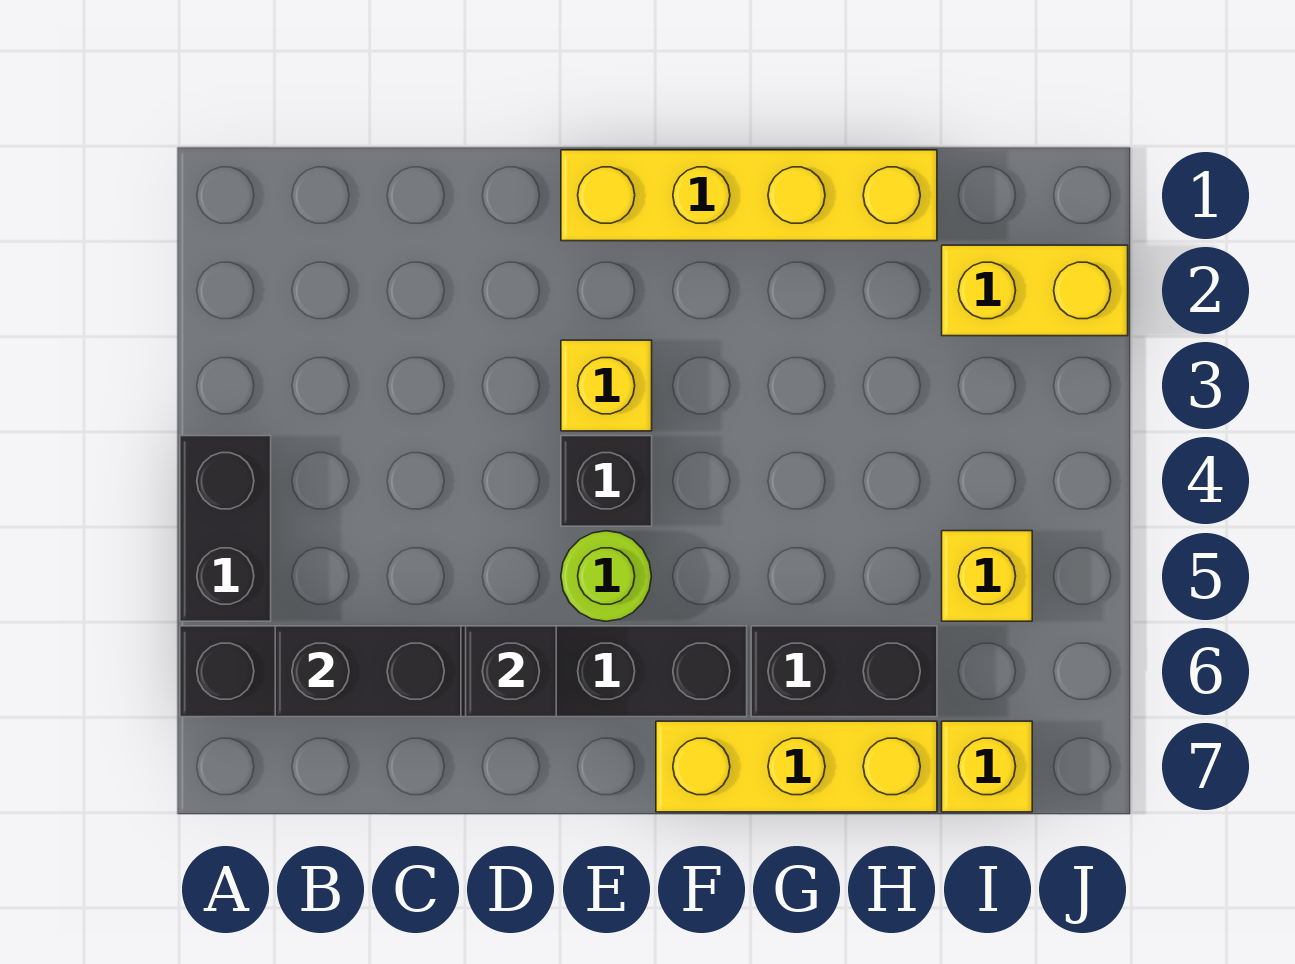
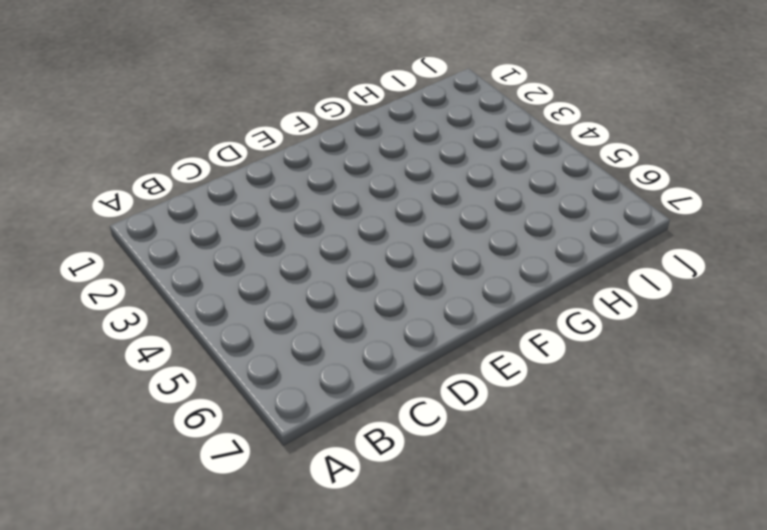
none -> black 1x2 brick [180,436,271,621]
none -> black 1x6 brick [180,626,747,717]
none -> yellow 1x4 brick [561,150,937,241]

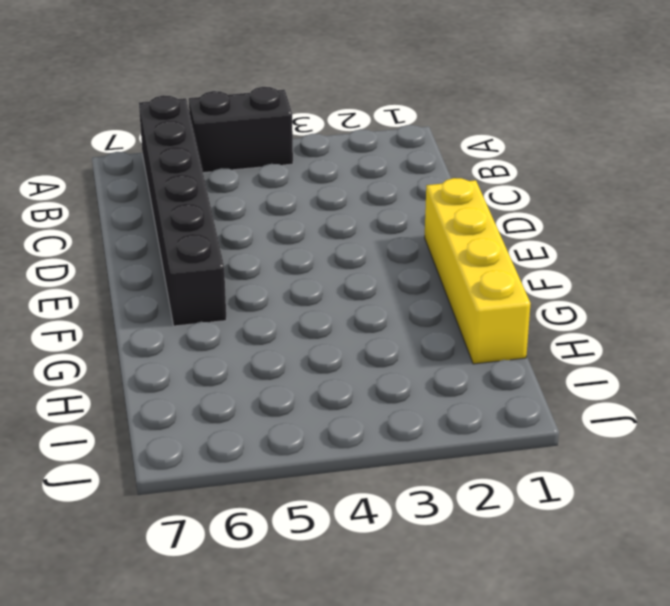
none -> yellow 1x1 brick [561,340,652,431]
none -> black 1x1 brick [561,436,652,526]
none -> lime 1x1 round brick [561,531,651,621]

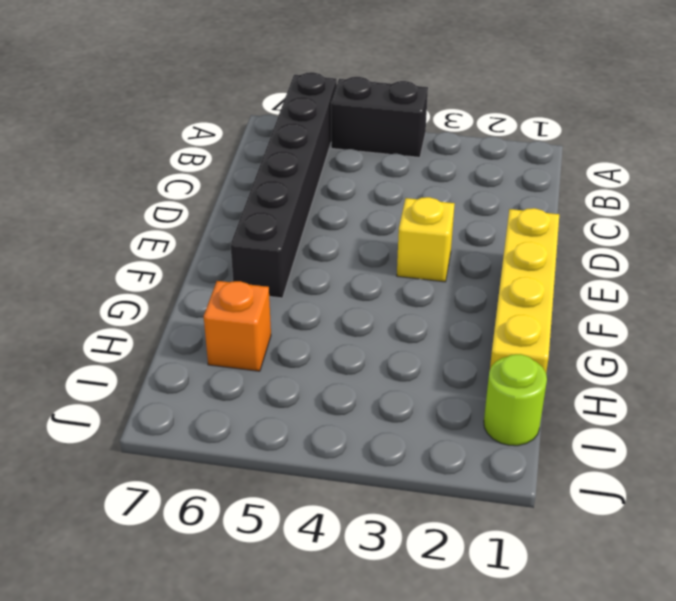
orange 1x1 brick [204,281,271,371] -> black 1x2 brick [751,626,937,717]
lime 1x1 round brick [484,354,547,446] -> lime 1x1 round brick moved to [561,531,651,621]
none -> black 1x1 brick [561,436,652,526]
none -> yellow 1x3 brick [656,721,937,812]
none -> yellow 1x2 brick [942,245,1128,336]

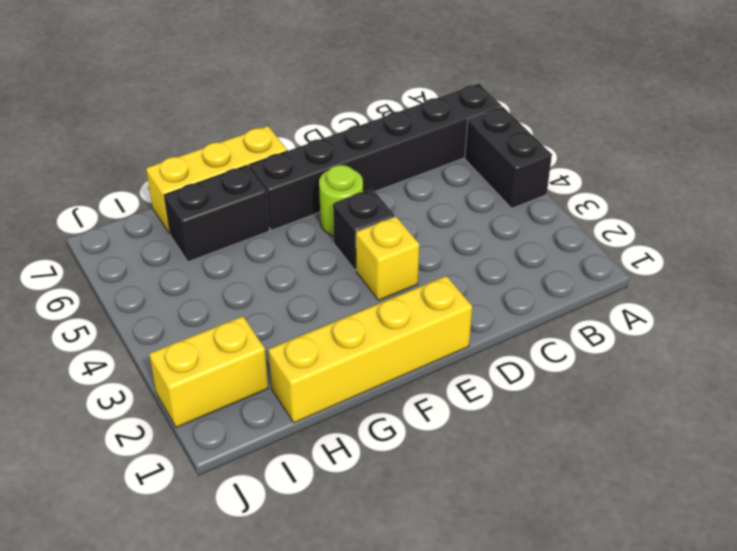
none -> yellow 1x1 brick [942,531,1032,621]
none -> yellow 1x1 brick [942,721,1032,812]
none -> black 1x2 brick [275,626,461,717]

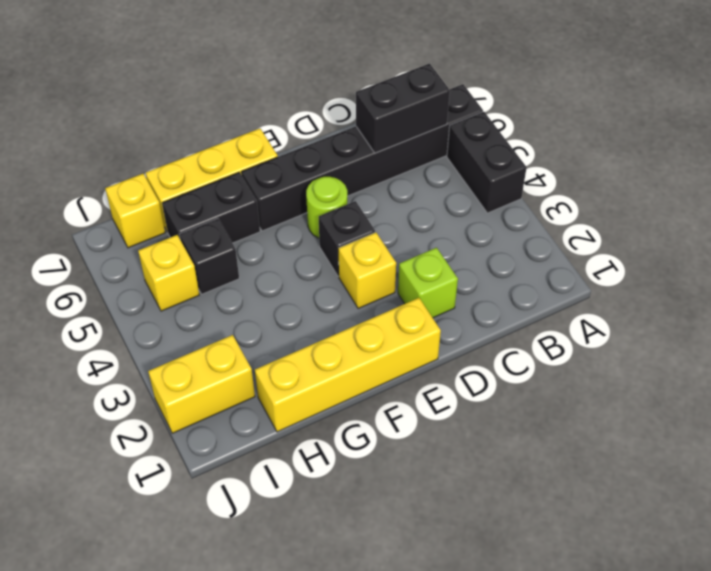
lime 1x1 brick [398,248,458,318] -> none
black 1x1 brick [180,219,239,294] -> black 1x1 brick moved to [466,626,556,717]

